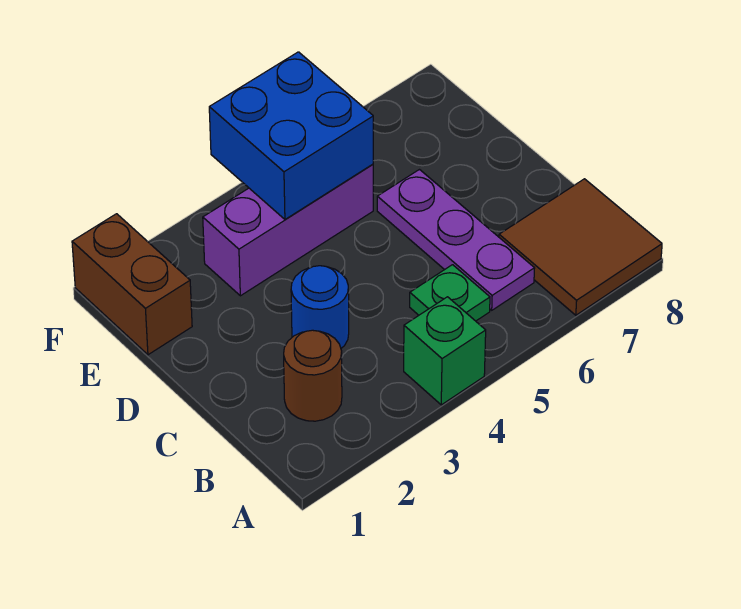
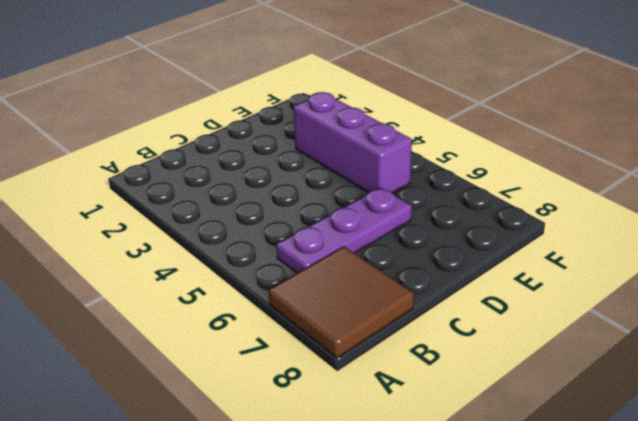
none -> green 1x1 brick [404,297,486,405]
none -> brown 1x1 round brick [284,330,342,421]

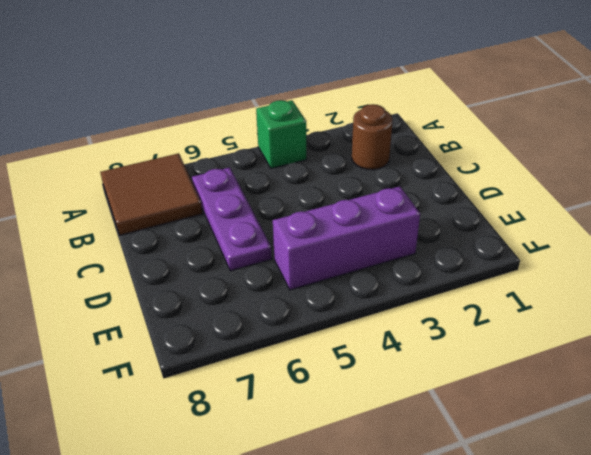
none -> green 1x1 plate [410,265,490,321]
none -> blue 1x1 round brick [291,266,349,348]

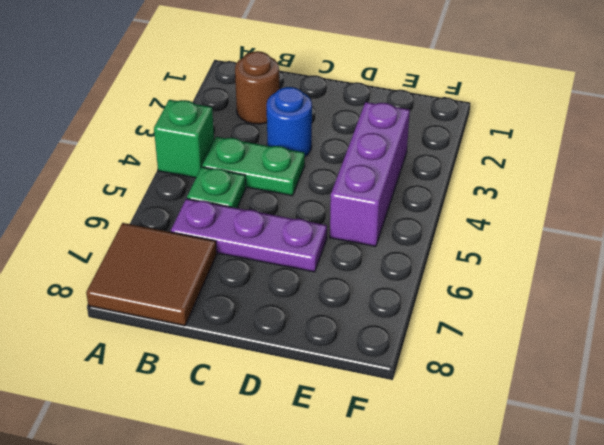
green 1x2 plate [202,137,305,196] -> none
none -> brown 1x2 brick [72,214,192,355]
none -> blue 2x2 brick [209,52,373,219]

